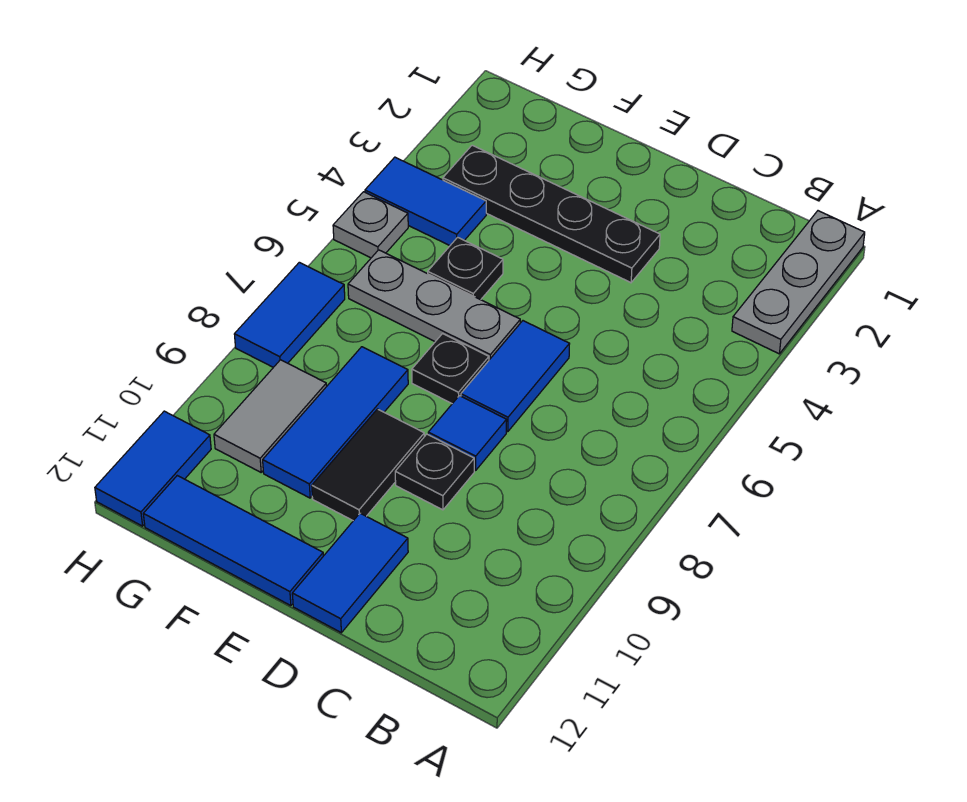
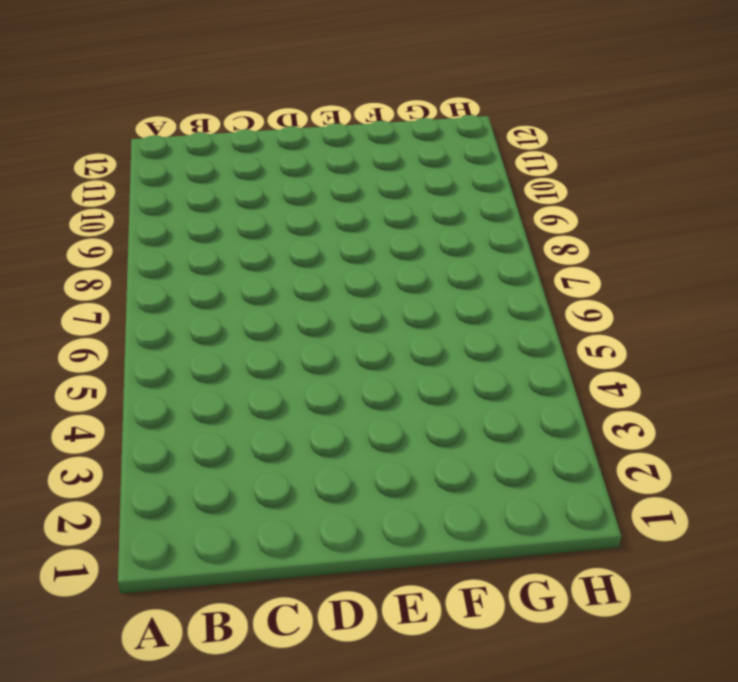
none -> grey 1x3 plate [732,211,865,354]
none -> black 1x4 plate [443,145,660,283]
none -> blue 1x2 tile [461,321,569,432]

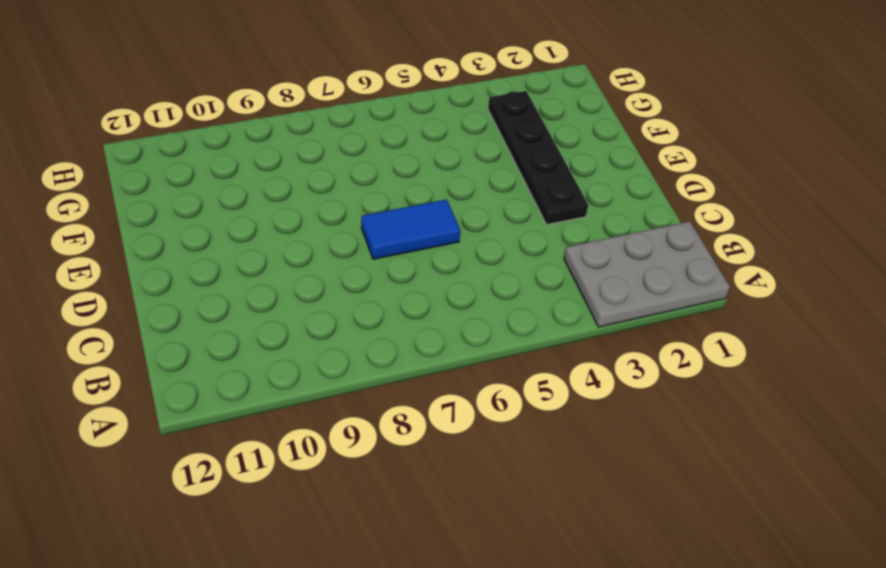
grey 2x3 plate [564,221,730,327] -> grey 1x3 plate [732,211,865,354]
none -> blue 1x1 tile [428,396,507,470]
none -> black 1x1 plate [395,434,474,510]
none -> blue 1x2 tile [292,513,408,633]

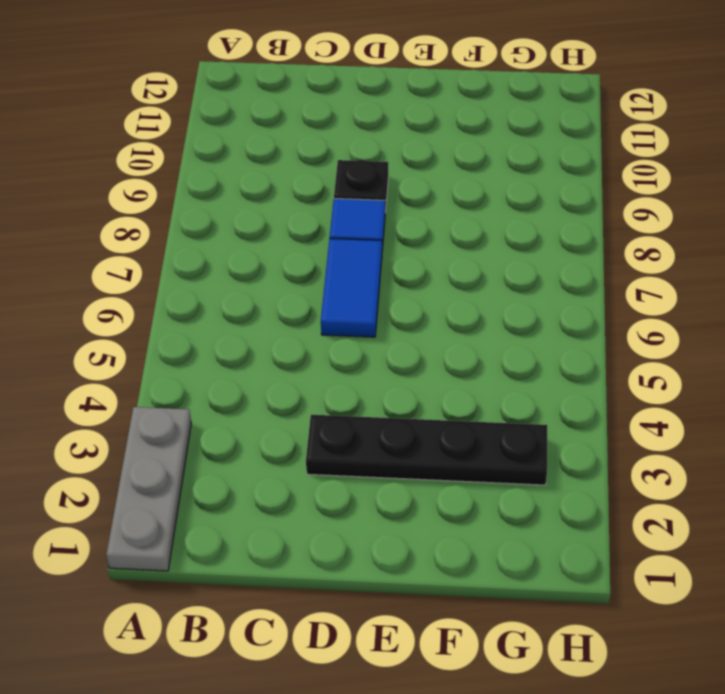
none -> blue 1x2 tile [292,513,408,633]
none -> grey 1x3 plate [348,250,520,360]
none -> black 1x1 plate [412,334,489,404]

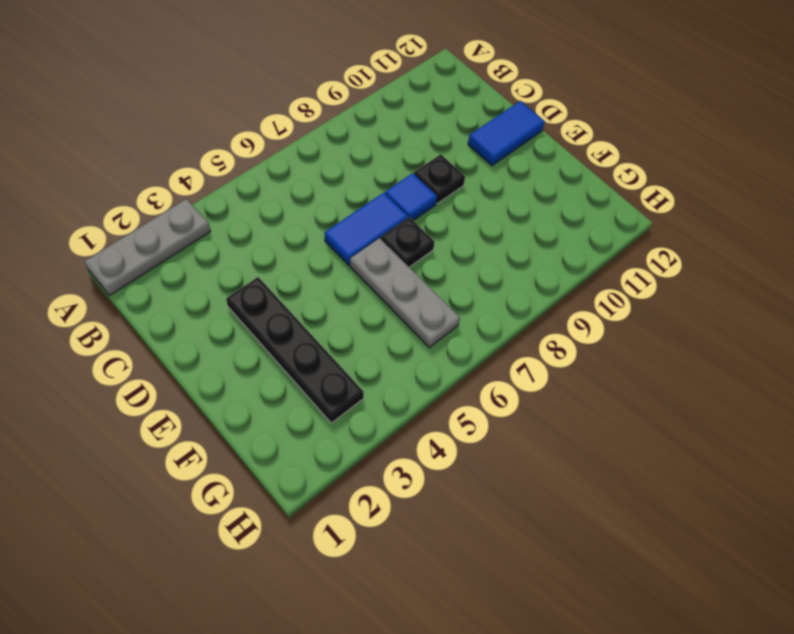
none -> black 1x2 tile [312,409,424,521]
none -> blue 1x3 tile [143,476,323,606]
none -> black 1x1 plate [428,237,503,300]

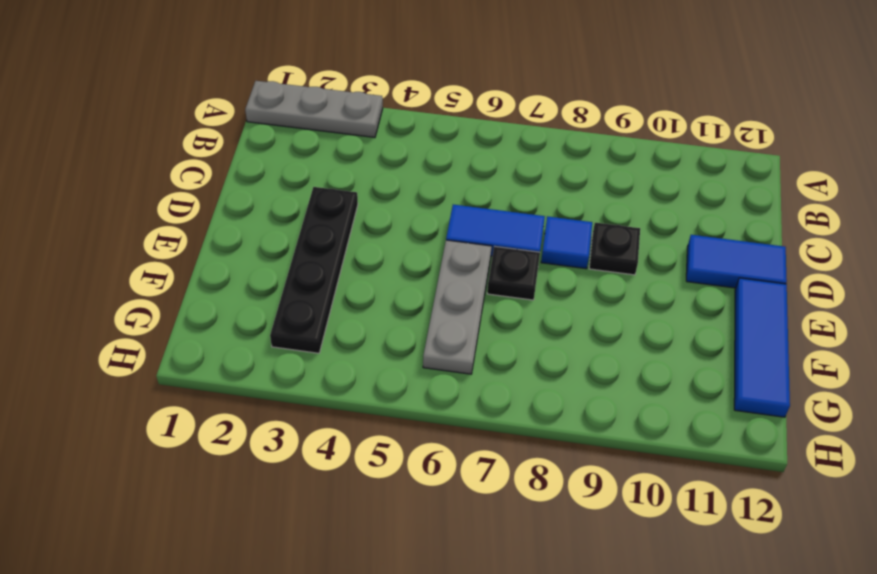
none -> black 1x2 tile [312,409,424,521]
none -> black 1x1 plate [428,237,503,300]
none -> blue 1x3 tile [263,347,408,498]

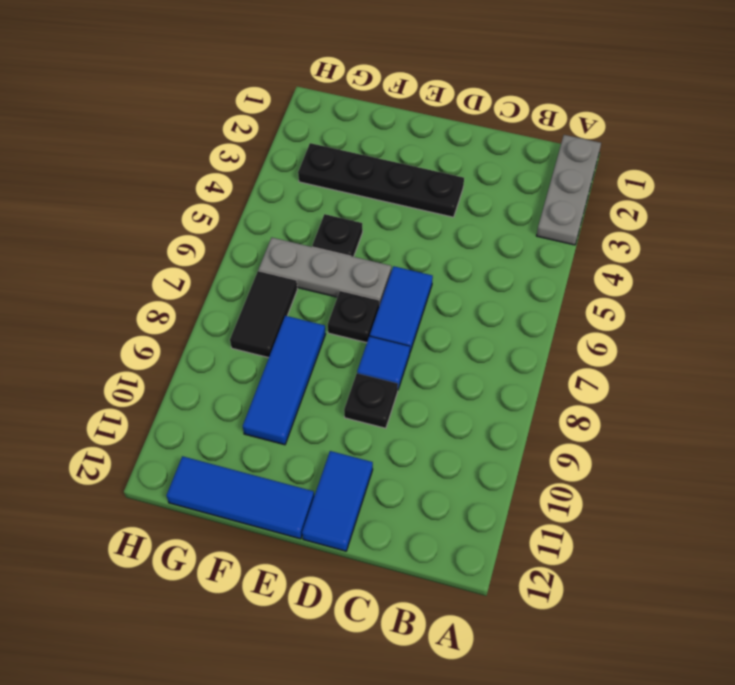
black 1x2 tile [230,271,298,358] -> black 1x2 tile moved to [312,409,424,521]
none -> blue 1x2 tile [365,157,486,246]
none -> grey 1x2 tile [214,360,327,472]
none -> grey 1x1 plate [333,192,408,258]

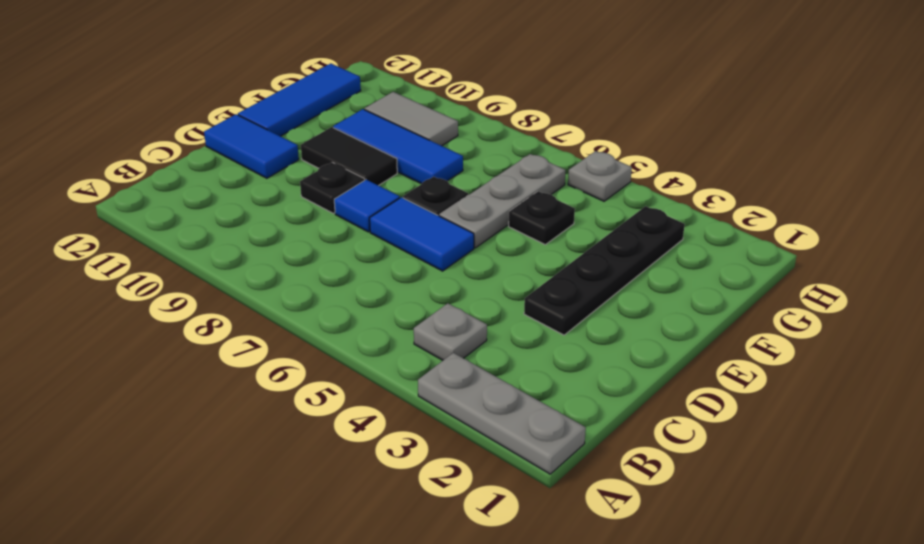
grey 1x1 plate [414,303,487,360] -> none
none -> blue 1x2 tile [365,157,486,246]
none -> blue 1x2 tile [234,262,345,367]
none -> blue 1x2 tile [95,411,211,526]

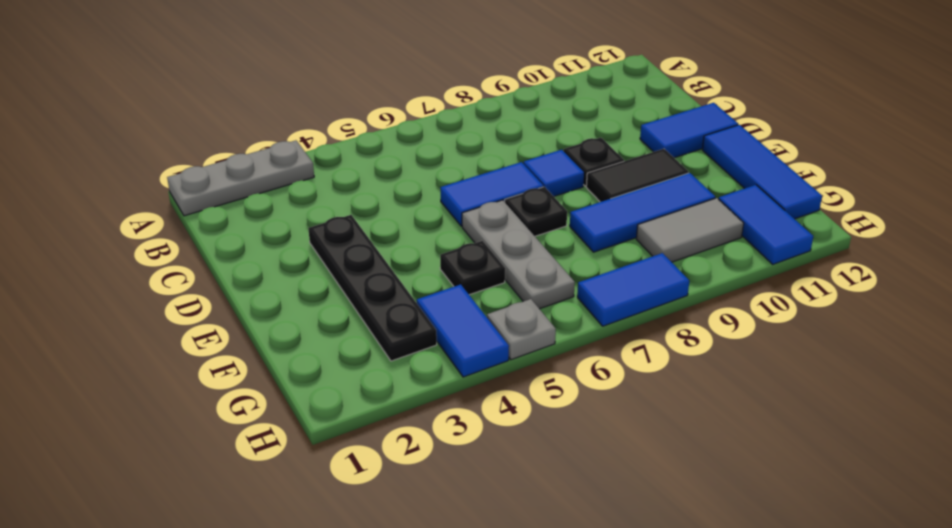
blue 1x2 tile [719,185,813,264] -> blue 1x2 tile turned to [95,411,211,526]

